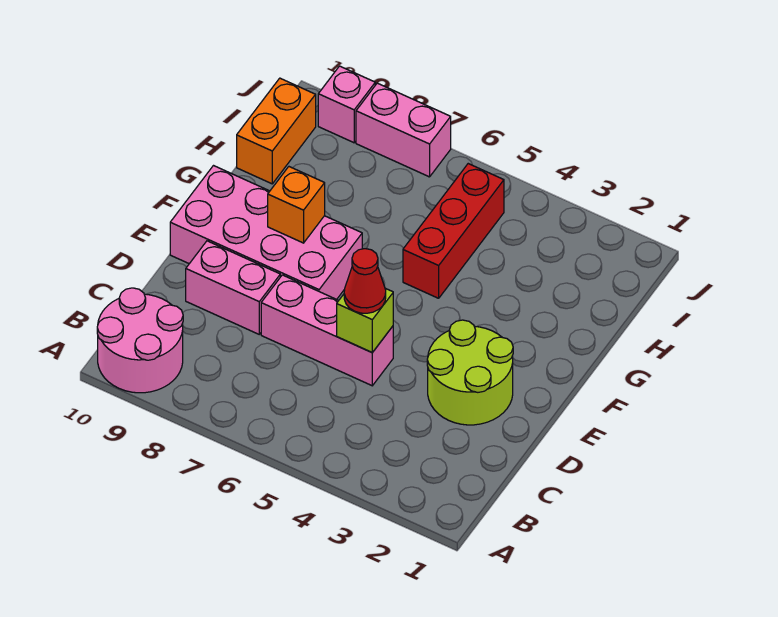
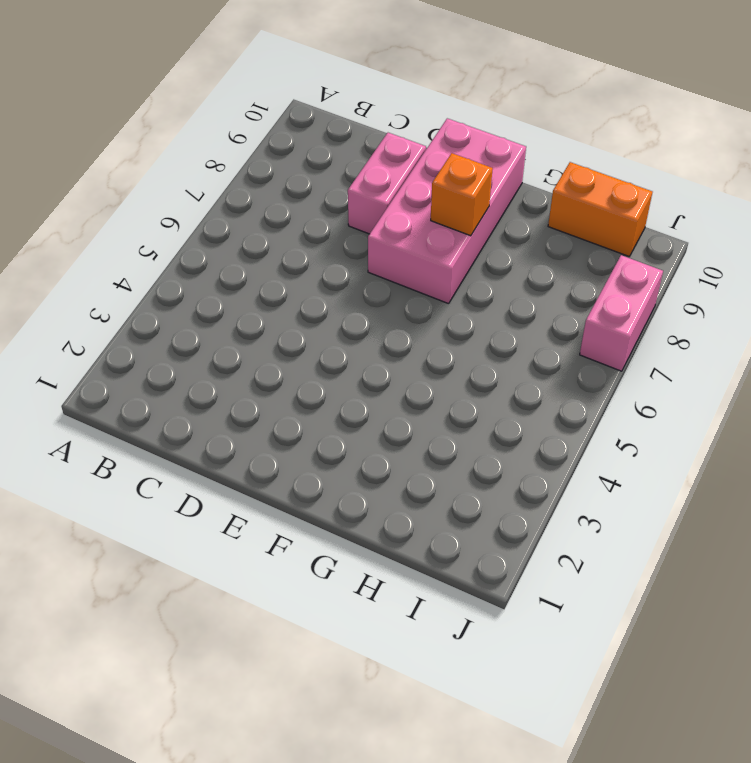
none -> pink 2x2 round brick [97,288,183,393]
none -> lime 2x2 round brick [427,320,513,425]
none -> pink 1x3 brick [261,275,393,386]

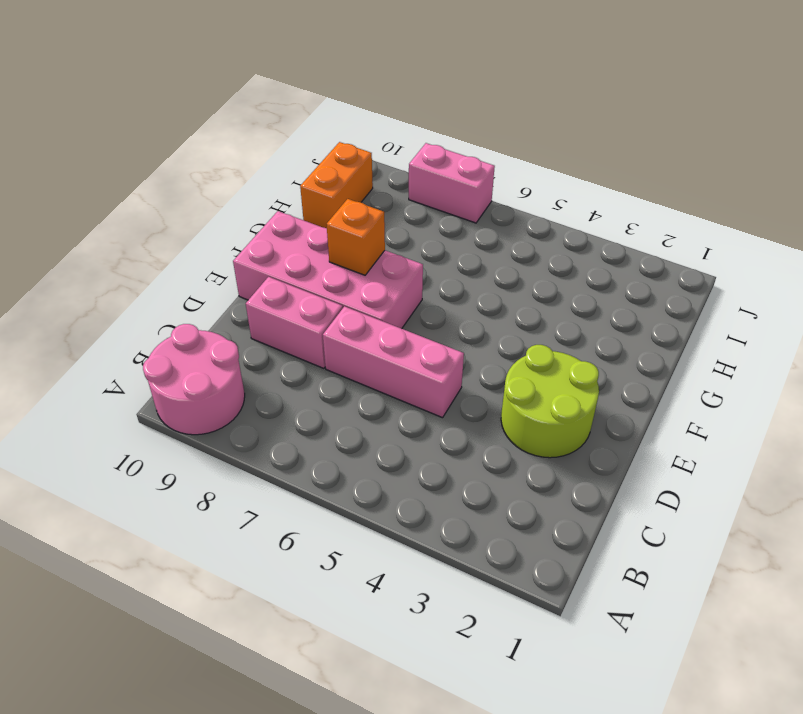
none -> red 1x3 brick [403,164,504,298]
none -> pink 1x1 brick [318,66,375,143]
none -> lime 1x1 brick [337,288,393,352]

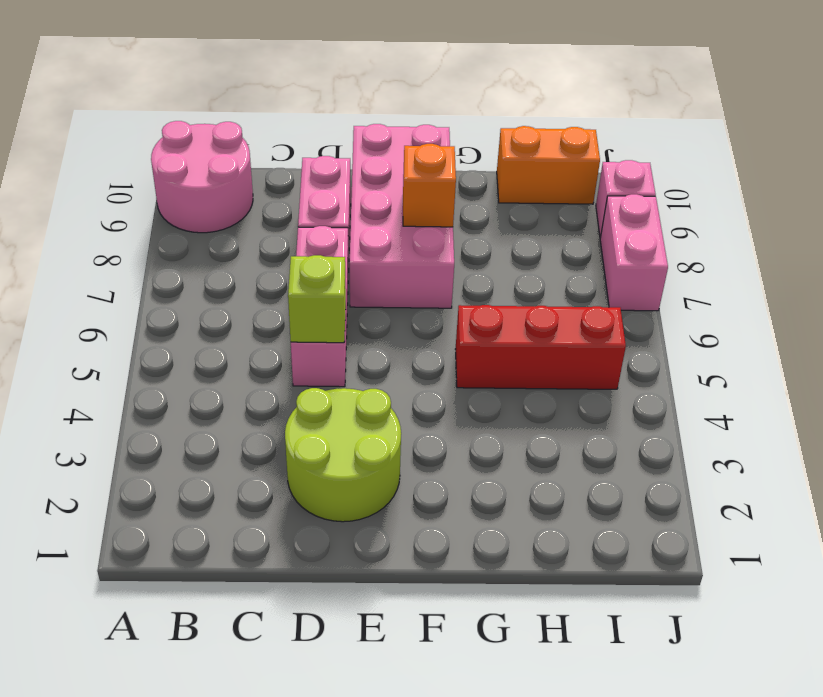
none -> red 1x1 cone [344,249,386,313]

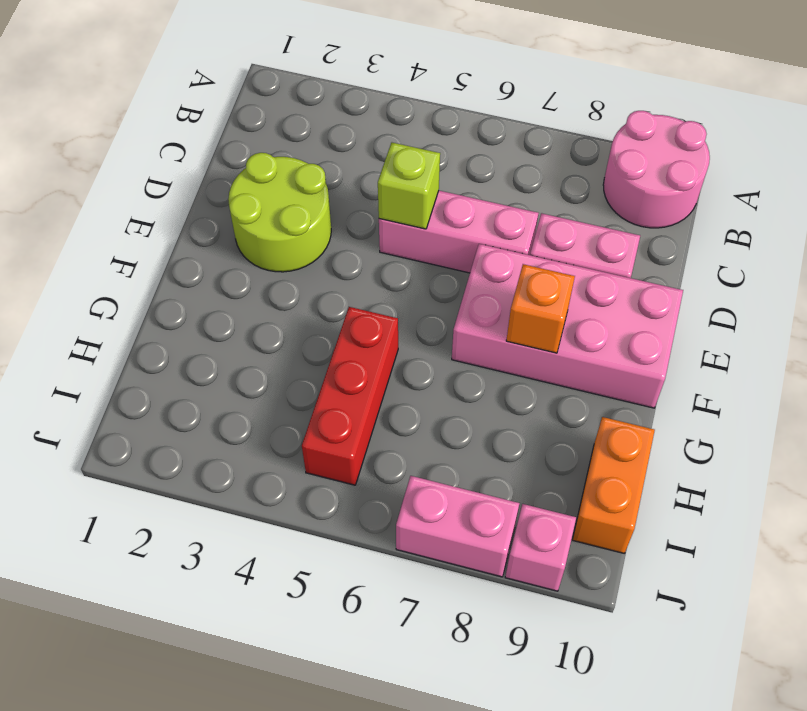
none -> red 1x1 cone [344,249,386,313]

